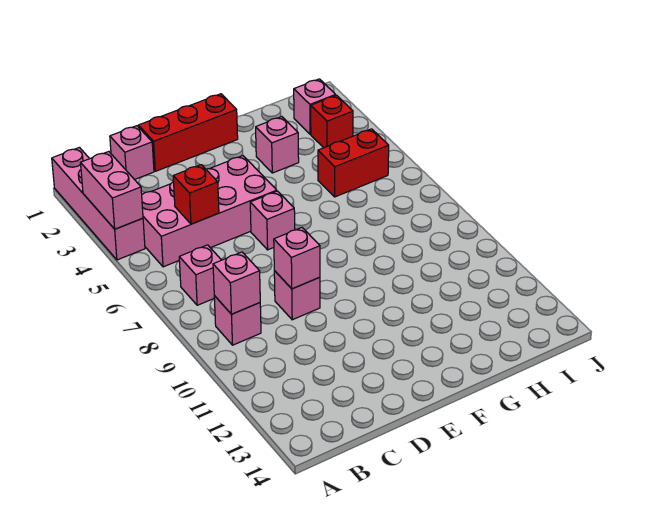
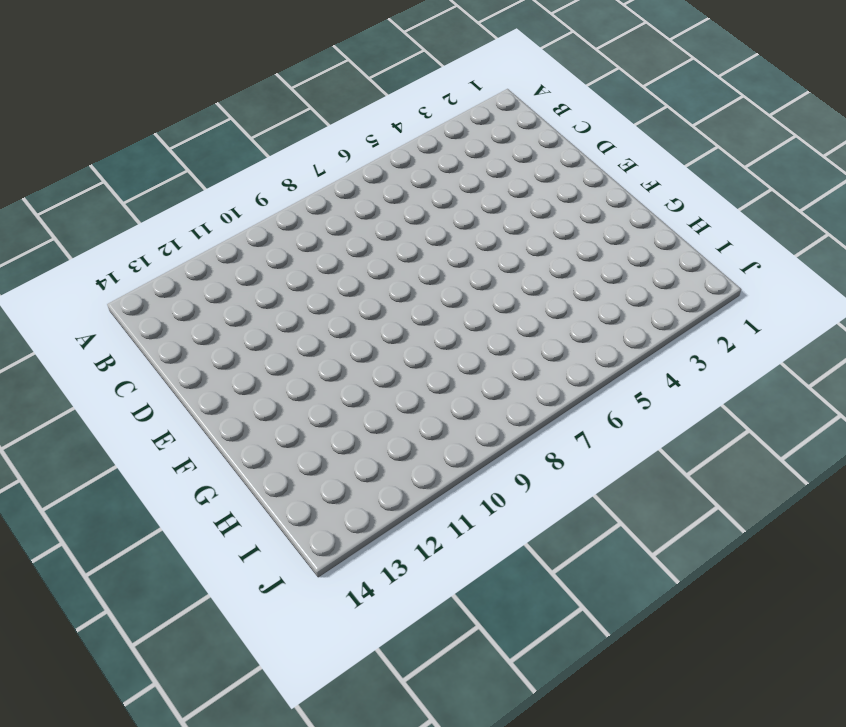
none -> pink 1x4 brick [52,148,145,260]
none -> pink 2x4 brick [142,156,277,267]
none -> pink 1x1 brick [179,245,221,305]

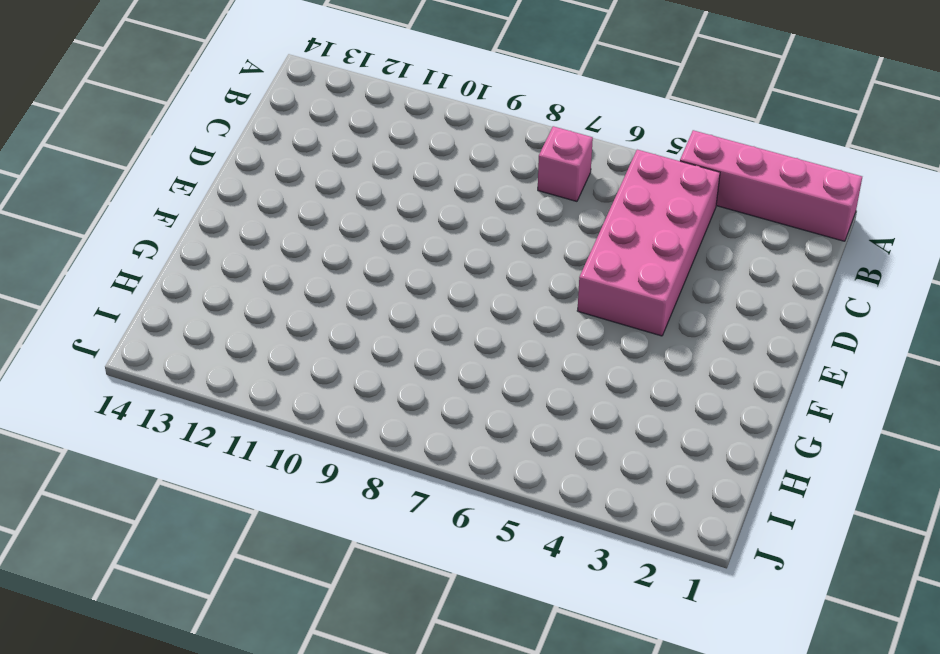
none -> pink 1x1 brick [214,296,261,345]
none -> pink 1x1 brick [110,126,154,180]
none -> red 1x3 brick [138,94,238,171]

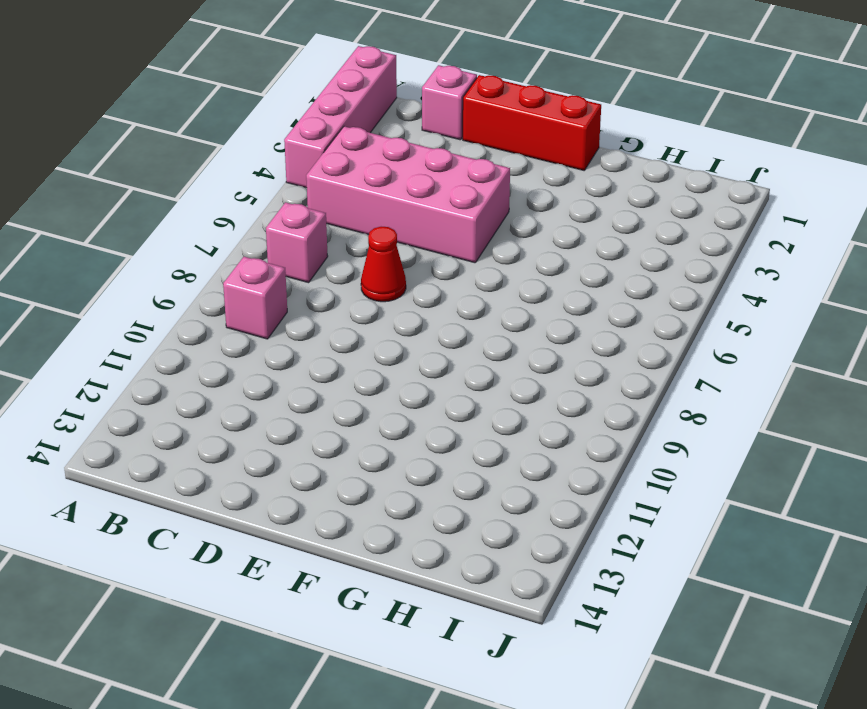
red 1x1 cone [361,227,406,302] -> none
none -> pink 1x1 brick [274,271,320,320]
none -> pink 1x1 brick [250,191,295,250]
none -> pink 1x1 brick [256,117,299,173]

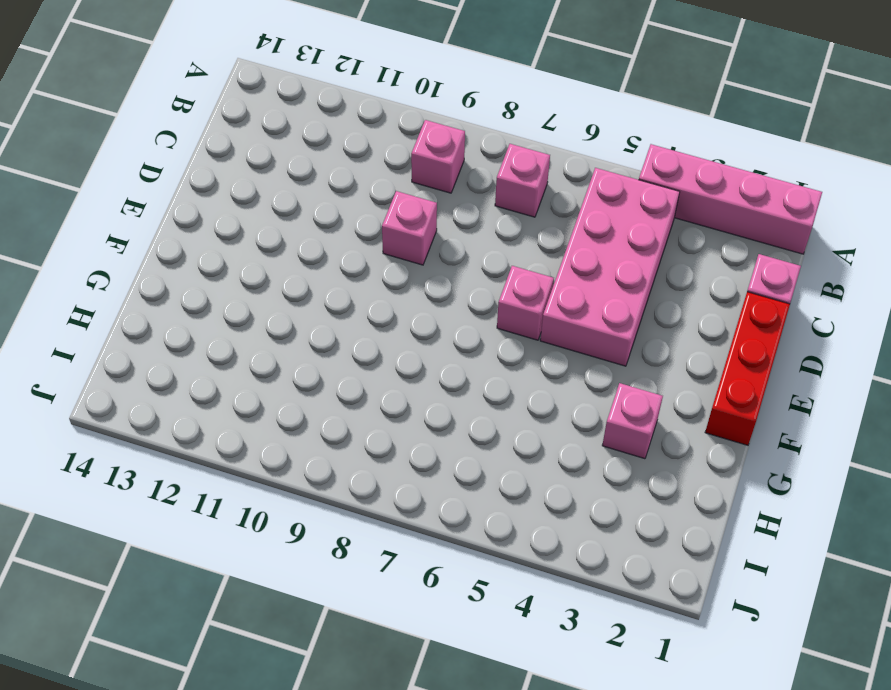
none -> red 1x2 brick [318,129,389,197]
none -> pink 1x1 brick [294,79,336,134]
none -> red 1x1 brick [311,95,353,148]

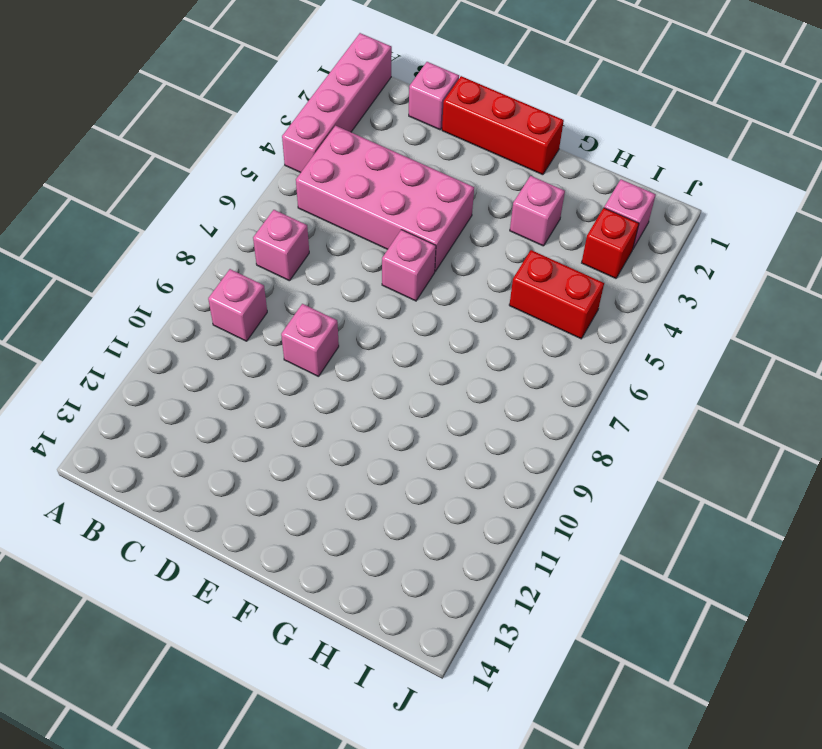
none -> pink 1x2 brick [81,152,143,229]
none -> pink 1x1 brick [213,252,260,314]
none -> red 1x1 brick [173,165,219,224]

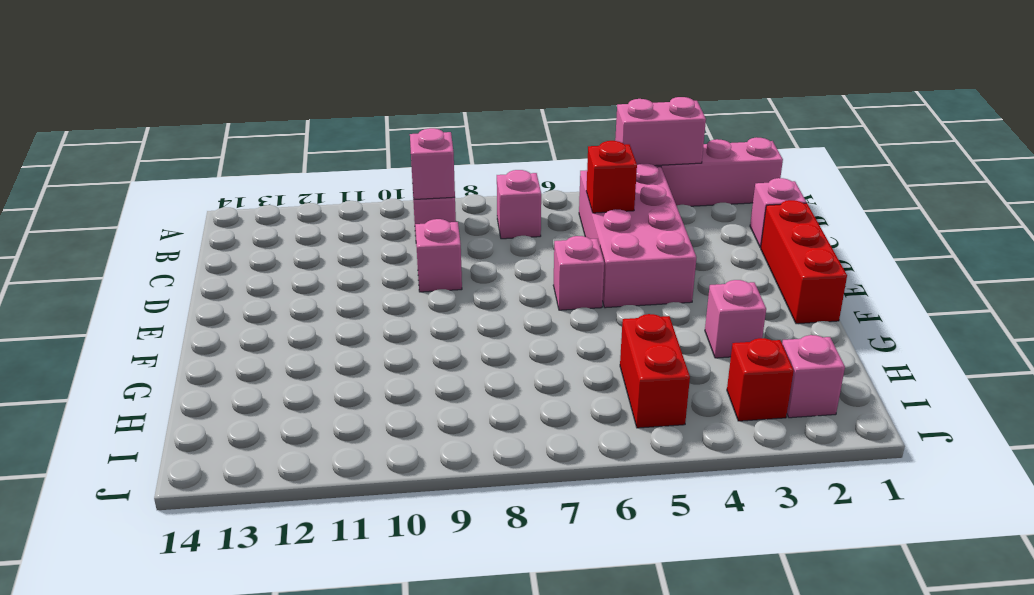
none -> pink 1x1 brick [274,228,320,289]

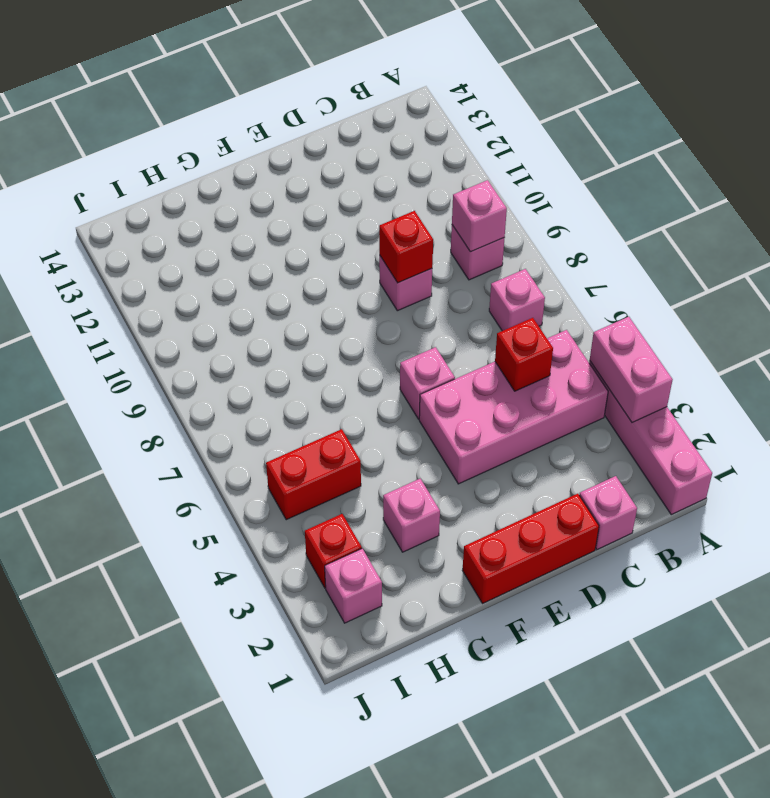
red 1x1 brick [379,211,433,283] -> pink 1x1 brick [274,228,320,289]

